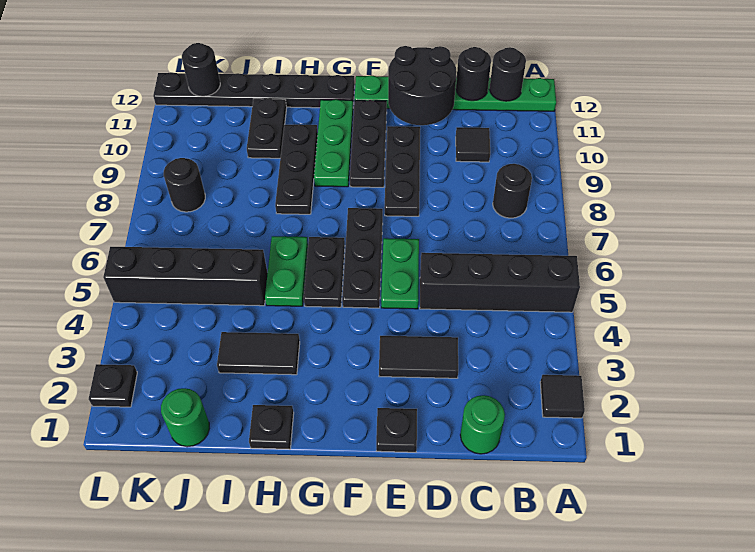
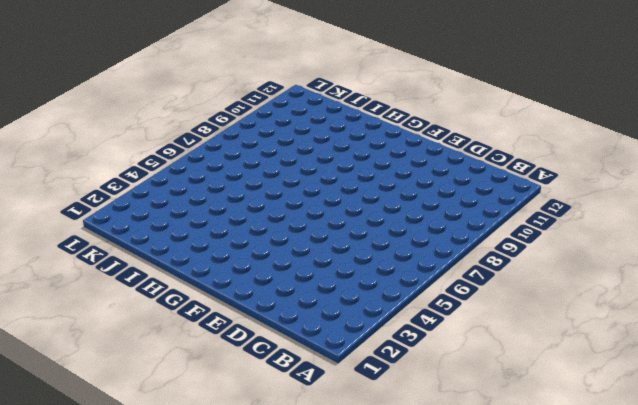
none -> black 1x1 tile [540,375,585,418]
none -> black 1x4 brick [420,253,580,312]
none -> green 1x6 plate [355,75,556,111]

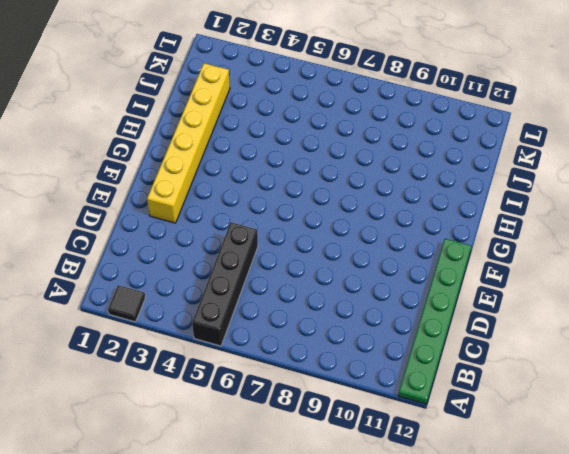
yellow 1x6 brick [147,63,230,223] -> none
none -> black 1x1 round brick [493,164,532,218]
none -> green 1x1 round brick [460,395,505,454]
none -> black 1x1 tile [456,127,490,162]

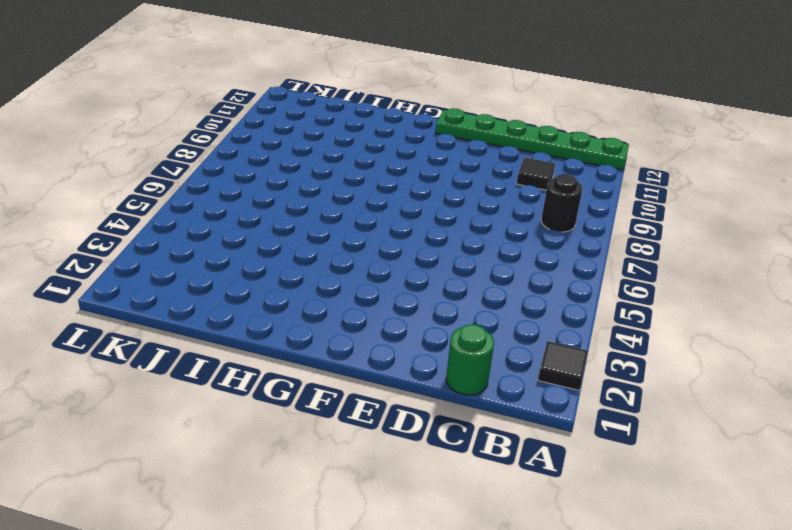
none -> black 1x4 brick [420,253,580,312]
none -> black 1x2 tile [379,336,458,378]
none -> black 1x1 plate [376,408,417,452]

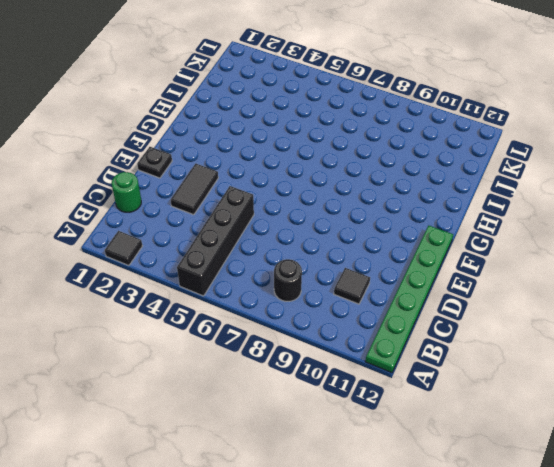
none -> green 1x2 plate [381,238,419,309]
none -> black 1x3 plate [384,126,420,216]
none -> black 1x3 plate [342,208,383,308]

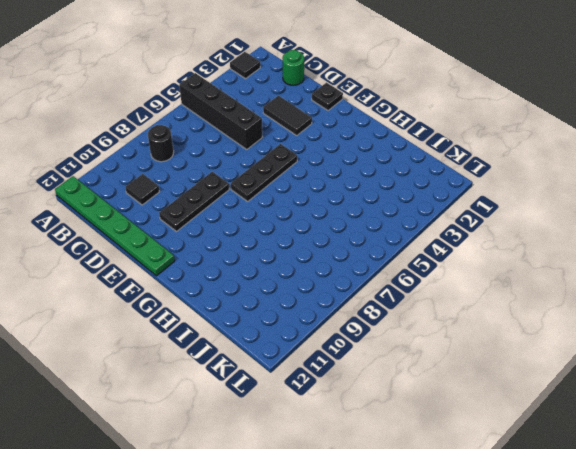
none -> green 1x2 plate [381,238,419,309]
none -> black 1x3 plate [350,100,387,187]
none -> black 1x2 plate [304,237,345,307]

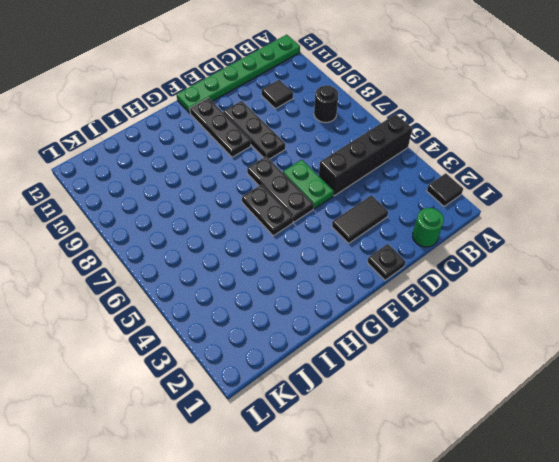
none -> green 1x3 plate [314,99,353,187]
none -> black 1x6 plate [153,72,355,108]
none -> black 1x1 plate [249,405,294,449]

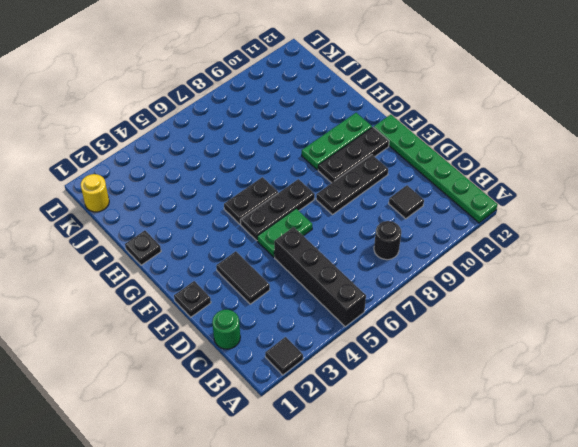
yellow 1x1 round brick [81,174,109,212] -> none
none -> black 1x6 plate [153,72,355,108]
none -> black 1x2 tile [217,332,300,375]
none -> green 1x2 plate [265,236,308,306]

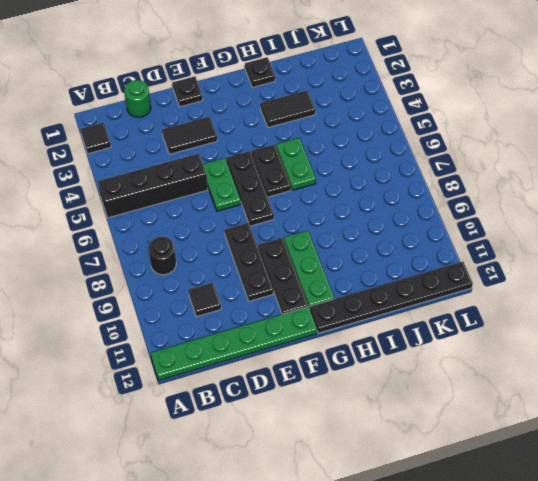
none -> black 1x3 plate [275,124,318,214]
none -> black 1x4 brick [103,247,268,306]
none -> black 1x2 plate [247,98,287,158]

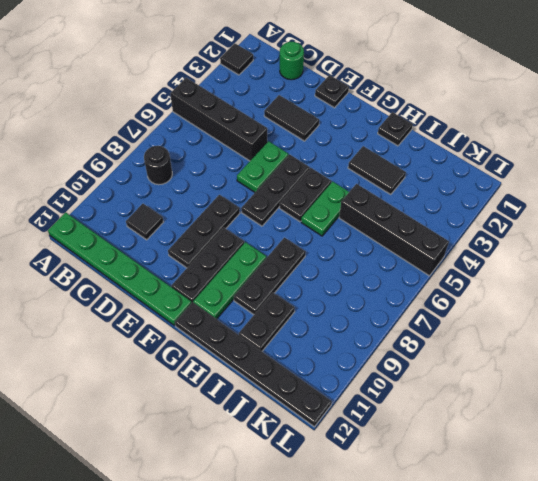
none -> green 1x1 round brick [161,388,209,447]
none -> black 1x1 round brick [164,158,205,212]
none -> black 1x1 plate [89,364,137,407]

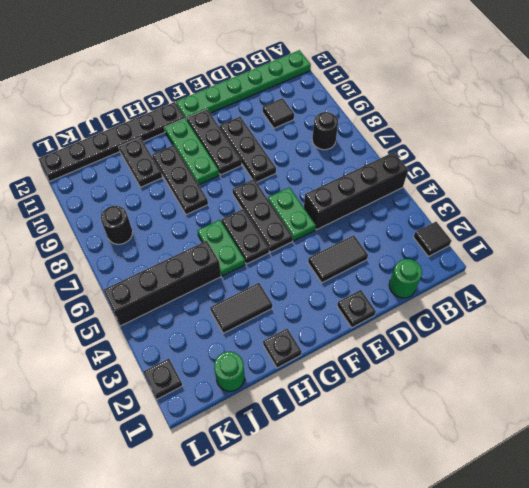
none -> black 1x1 round brick [490,47,526,101]
none -> black 1x1 round brick [456,47,491,101]
none -> black 2x2 round brick [388,46,457,125]

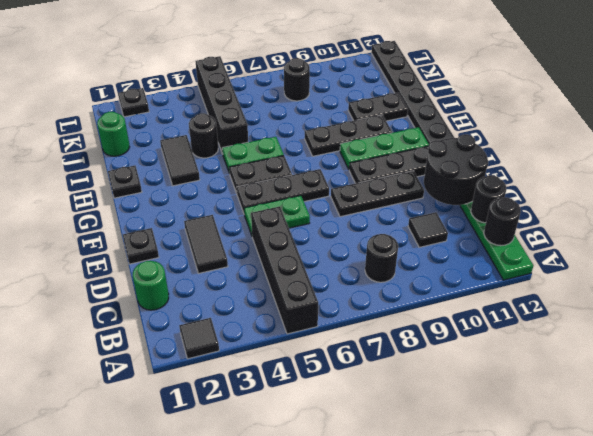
black 1x1 round brick [189,113,218,158] -> black 1x1 round brick moved to [182,43,220,96]

